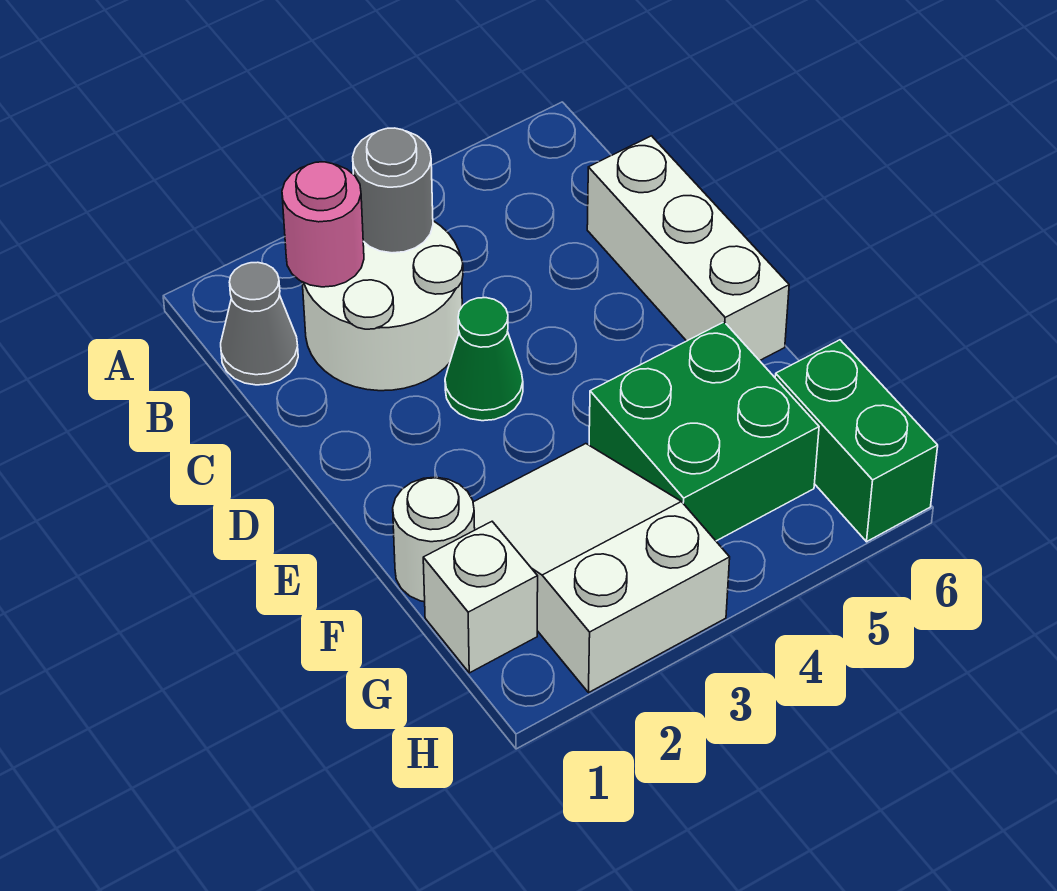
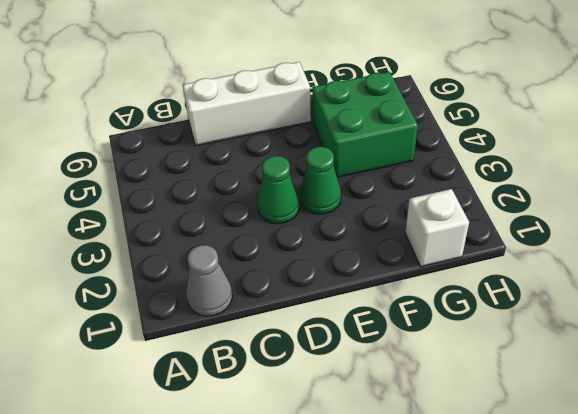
green 1x1 cone [300,147,341,214] -> none
none -> white 2x2 round brick [302,221,463,391]
none -> white 1x1 round brick [393,477,475,602]

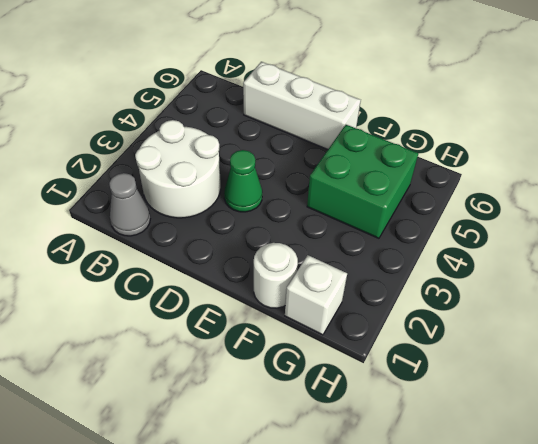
none -> white 2x3 slope [473,444,730,693]
none -> green 1x2 brick [775,340,938,542]

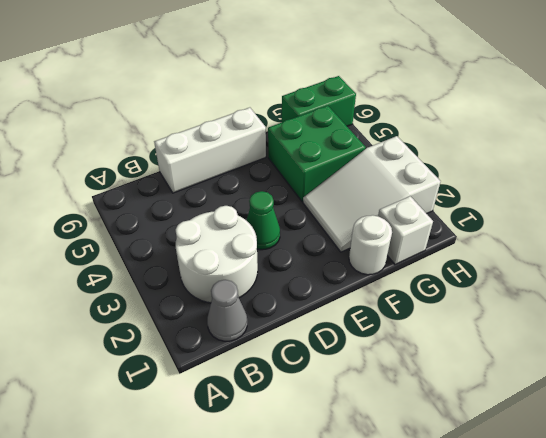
none -> pink 1x1 round brick [282,162,364,287]
none -> grey 1x1 round brick [353,128,433,253]

